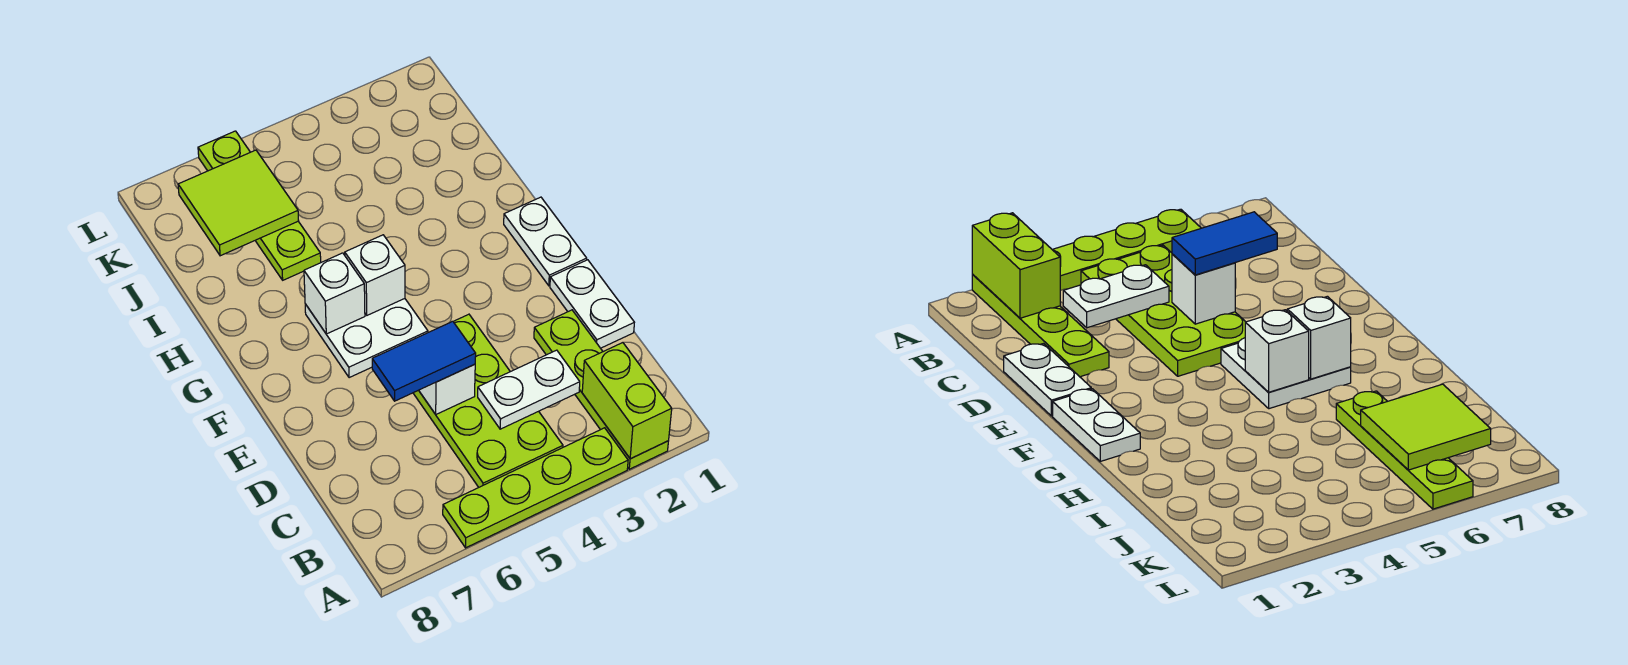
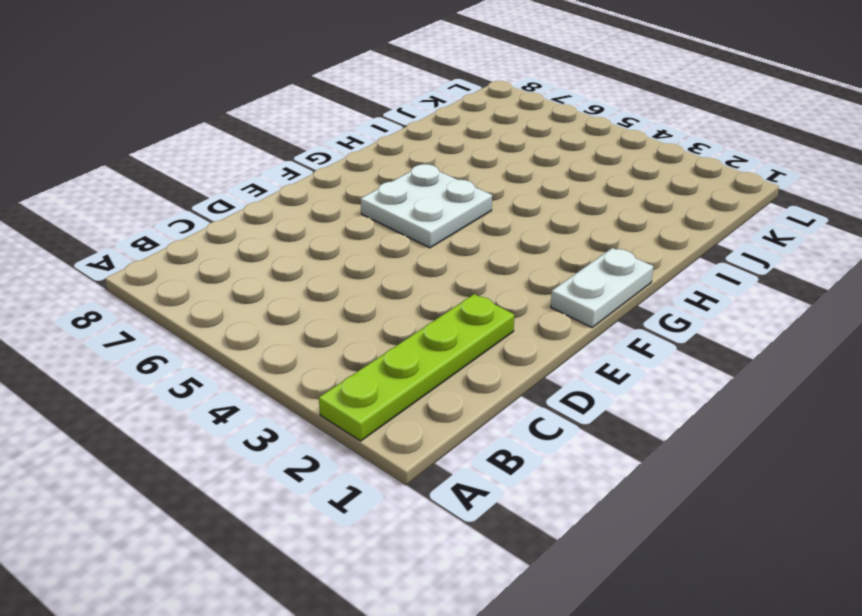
none -> lime 1x4 plate [443,428,628,548]
none -> lime 2x4 plate [413,314,563,487]
none -> white 1x2 plate [550,260,634,348]

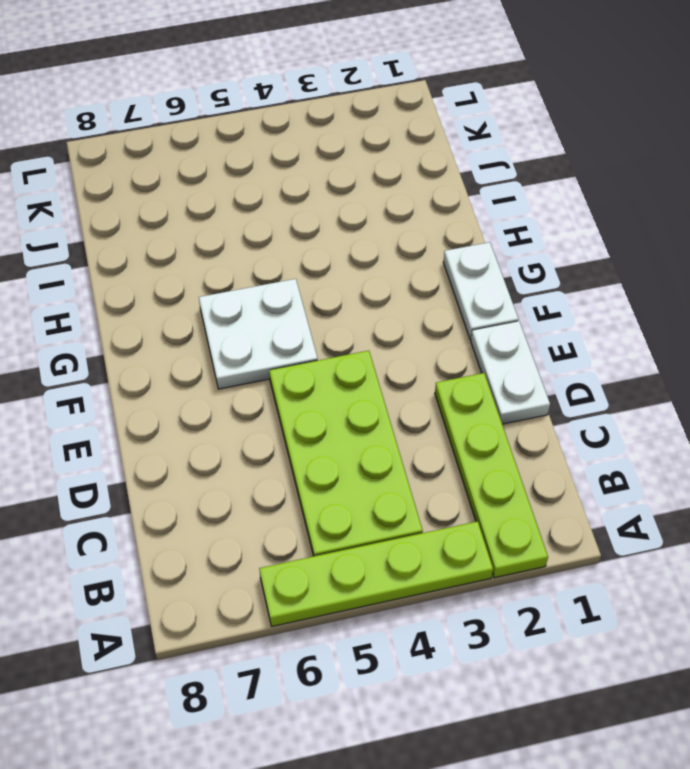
none -> lime 1x4 plate [198,131,321,280]
none -> lime 1x2 brick [582,343,672,459]
none -> white 1x2 plate [478,350,580,429]

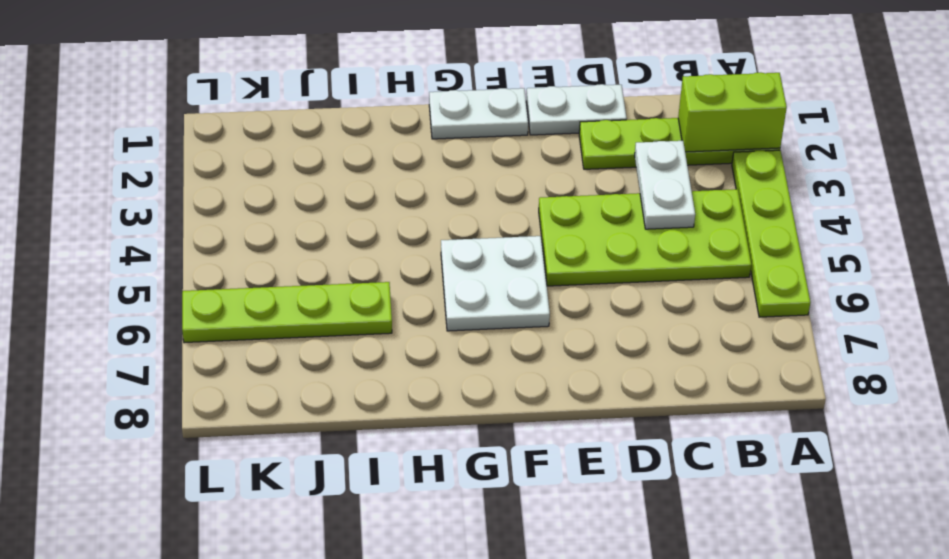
none -> white 1x1 brick [419,364,475,414]
none -> white 1x1 brick [345,235,405,315]
none -> white 1x1 brick [304,253,365,334]

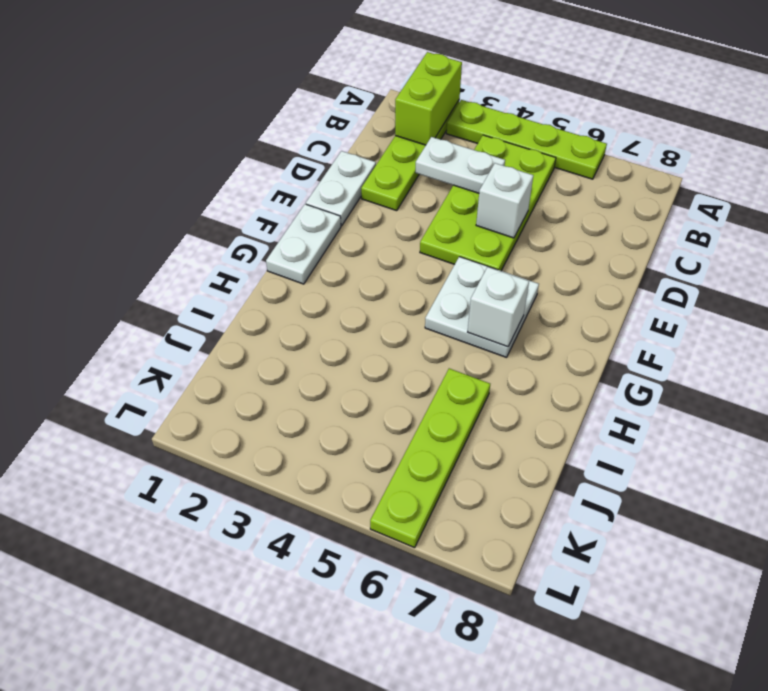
none -> white 1x1 brick [345,235,405,315]
none -> lime 2x2 tile [178,150,299,256]
none -> blue 1x2 tile [372,321,476,401]

